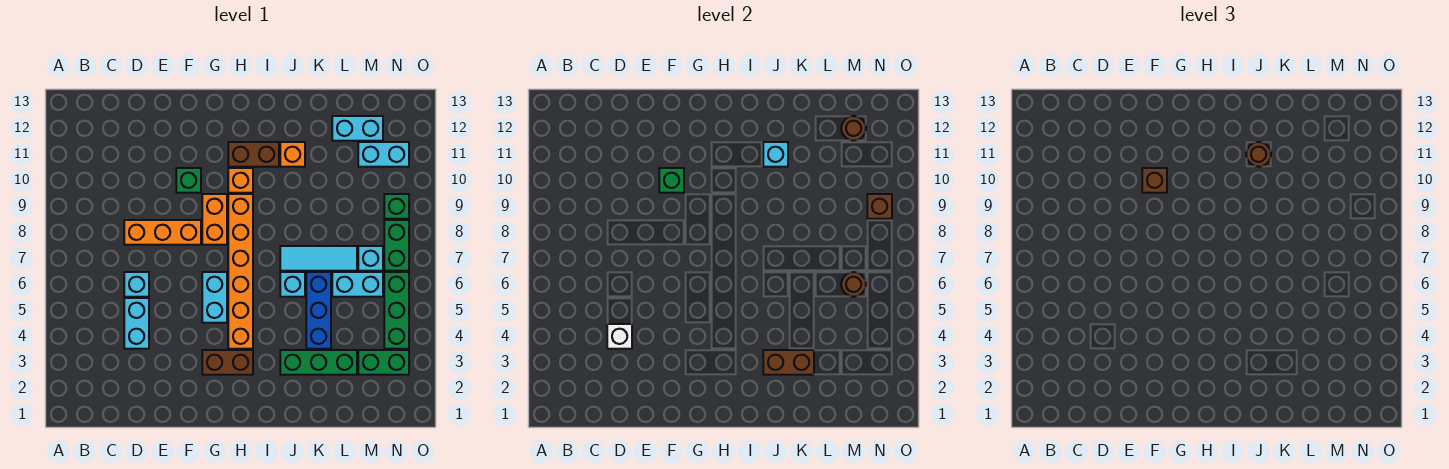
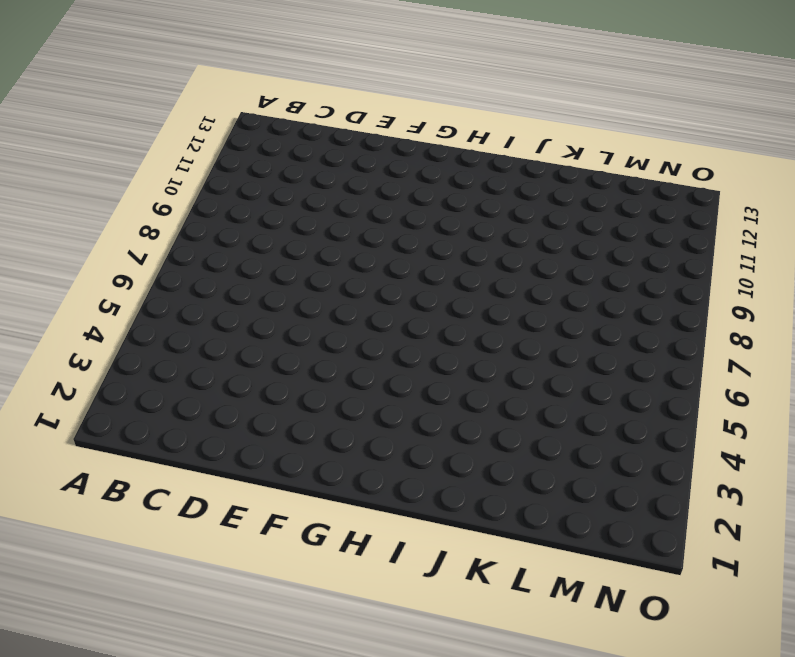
none -> cyan 1x2 brick [124,298,149,349]
none -> cyan 1x1 brick [124,272,149,297]
none -> orange 1x3 brick [124,220,201,245]
none -> green 1x1 brick [176,168,201,193]

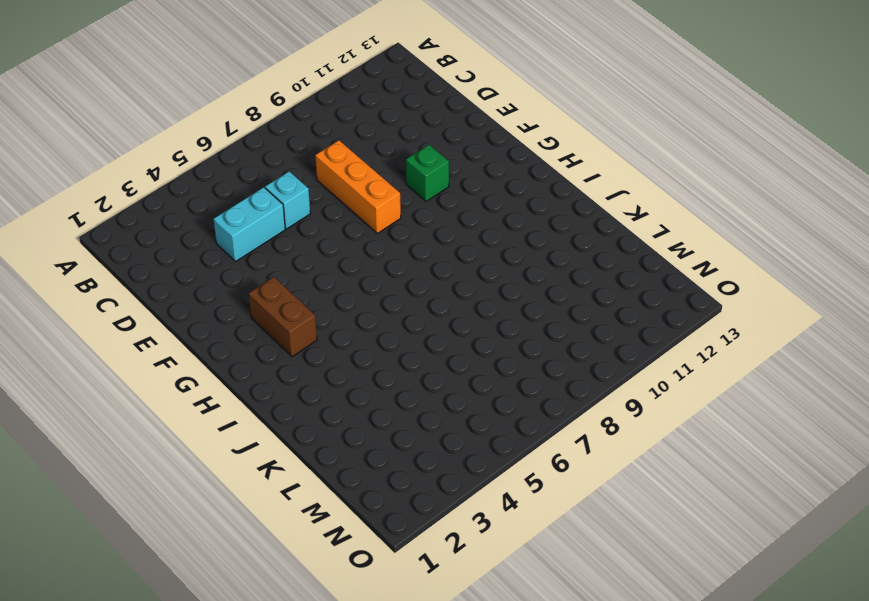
none -> cyan 1x2 brick [202,272,227,323]
none -> orange 1x2 brick [202,194,227,245]
none -> orange 1x6 brick [228,194,253,349]
none -> orange 1x1 brick [228,168,253,193]

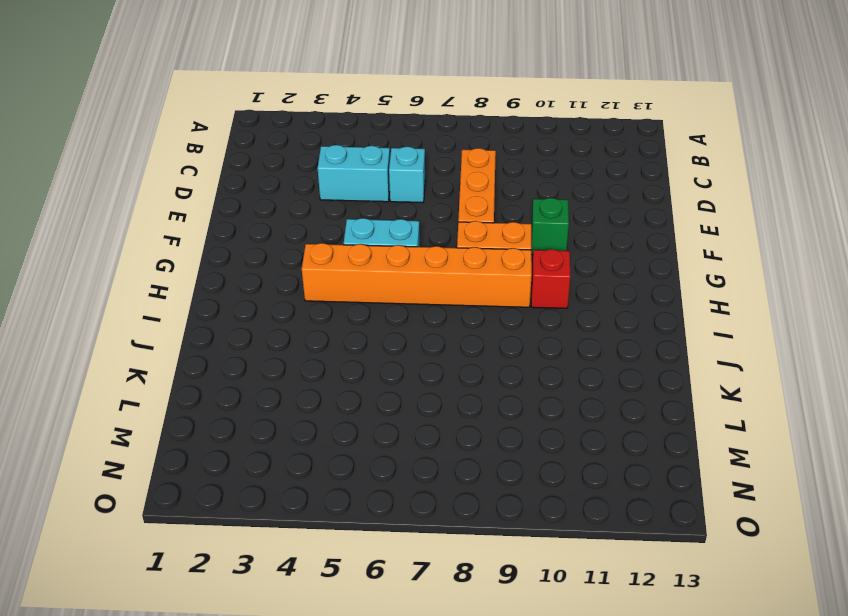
red 1x1 brick [531,249,570,308] -> orange 1x1 brick [228,168,253,193]
none -> brown 1x2 brick [202,350,253,375]
none -> brown 1x2 brick [228,142,279,167]
none -> green 1x3 brick [280,350,357,375]
none -> cyan 1x1 brick [280,272,305,297]

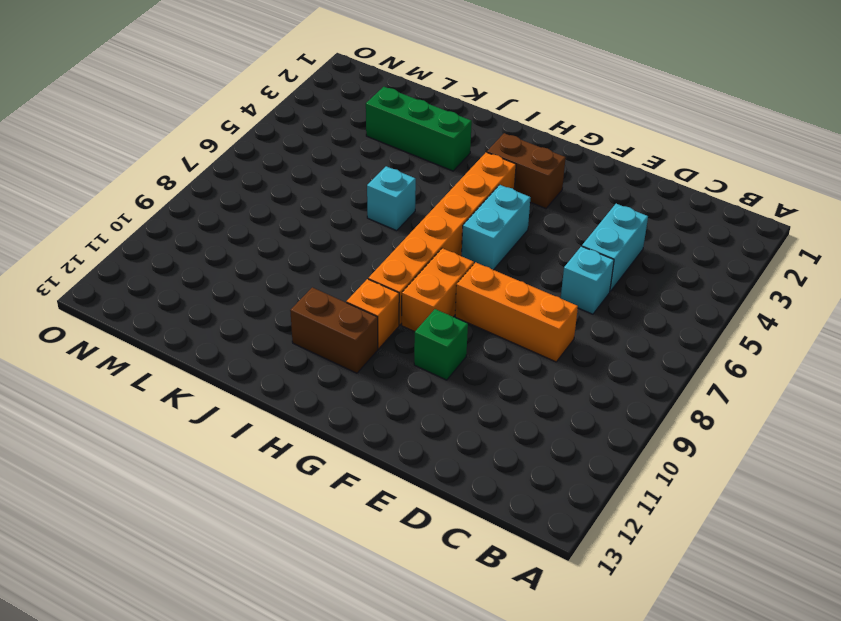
none -> cyan 1x3 tile [280,246,357,271]
none -> orange 1x1 brick [280,142,305,167]
none -> blue 1x3 brick [306,272,331,349]
none -> cyan 1x2 brick [332,272,383,297]

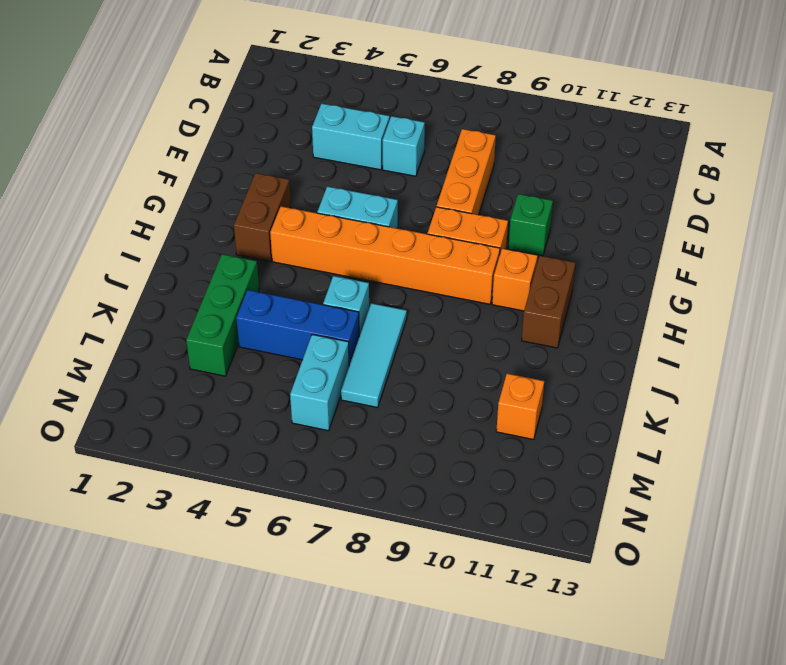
orange 1x1 brick [496,374,544,440] -> orange 1x1 brick moved to [280,142,305,167]
none -> cyan 1x2 brick [332,116,383,141]
none -> green 1x2 brick [358,350,409,375]
none -> cyan 1x1 brick [358,246,383,271]
none -> cyan 1x2 brick [358,142,409,167]

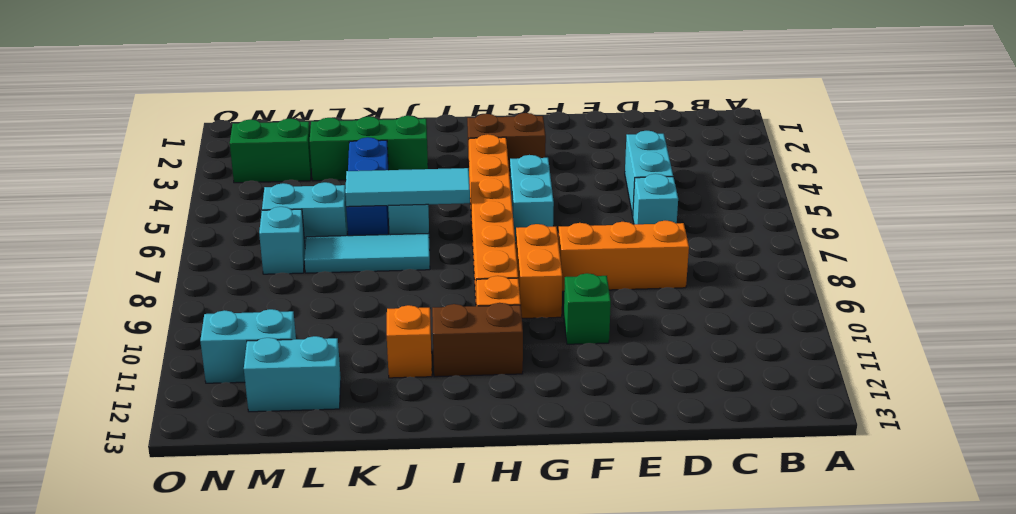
cyan 1x3 tile [345,168,470,207] -> none
none -> green 1x3 brick [384,272,409,349]
none -> green 1x2 brick [384,220,409,271]
none -> green 1x1 brick [384,194,409,219]
none -> white 1x1 brick [607,324,632,349]

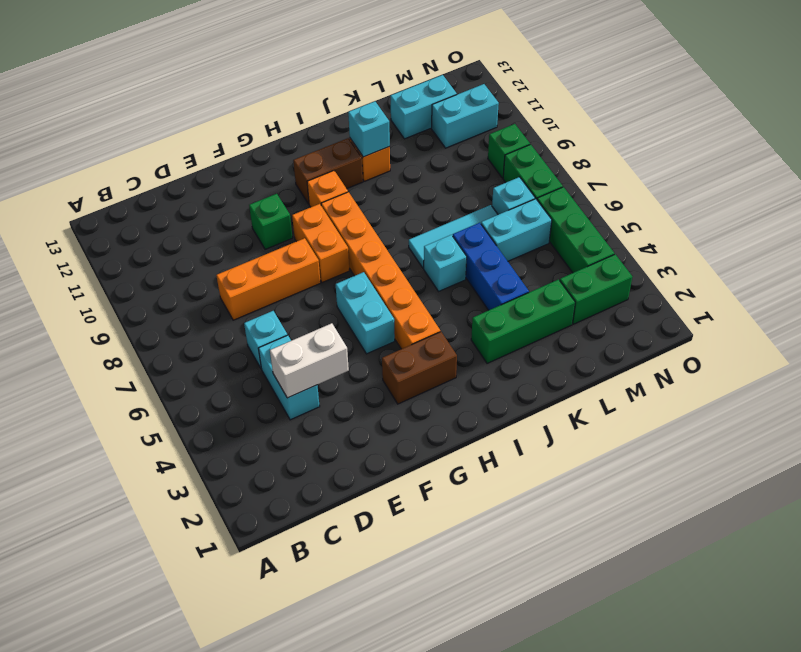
white 1x2 brick [270,323,349,398] -> white 1x1 brick [607,324,632,349]
none -> green 1x1 brick [659,168,684,193]
none -> brown 1x2 brick [763,350,814,375]
none -> brown 1x1 round brick [841,272,866,297]
none -> brown 1x1 round brick [841,116,866,141]

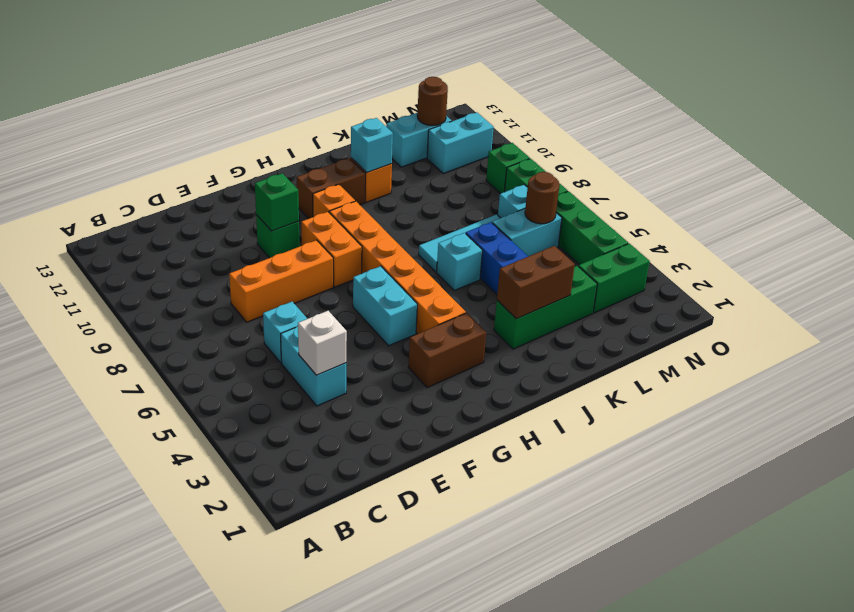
none -> brown 1x1 brick [867,194,892,219]
none -> brown 1x1 brick [1142,168,1167,193]
none -> brown 1x1 round brick [1246,142,1271,167]

